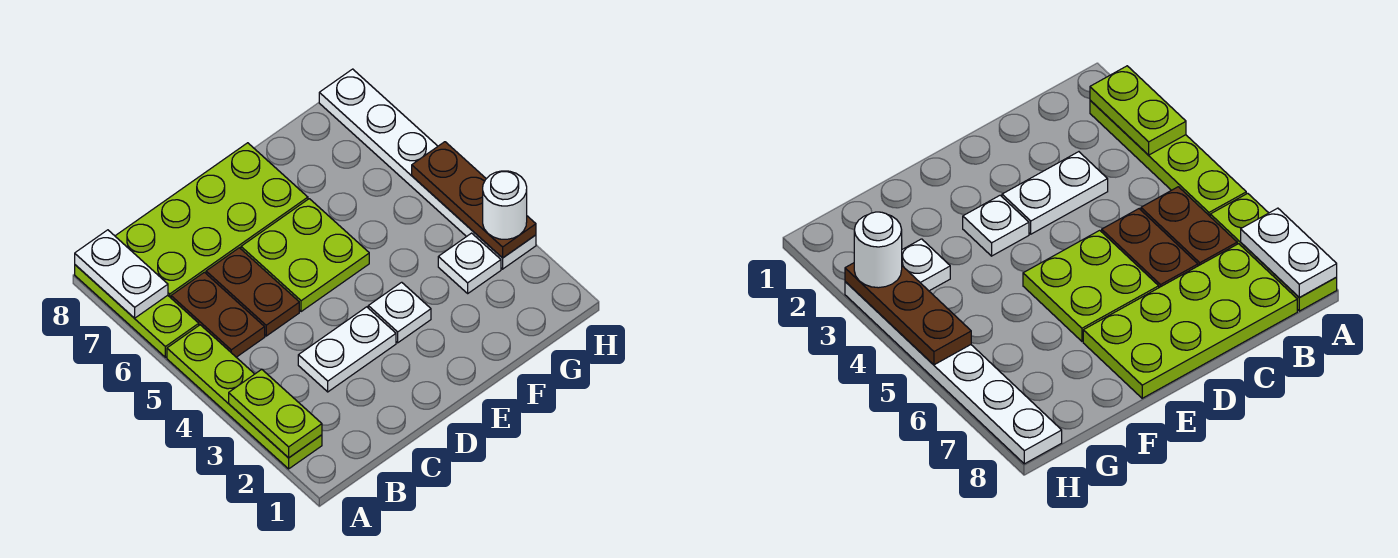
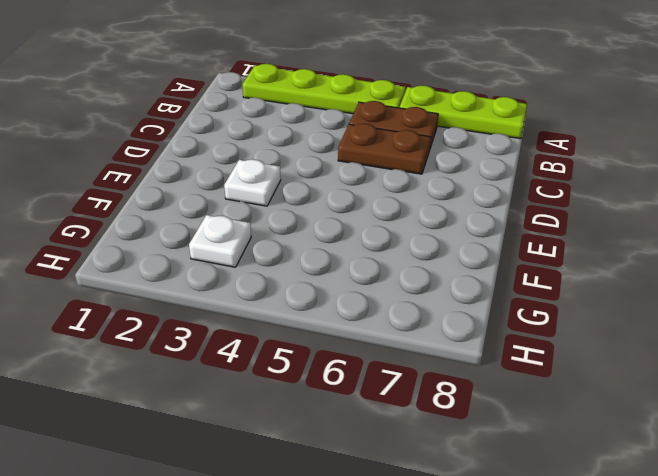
none -> lime 2x4 plate [115,143,308,298]
none -> white 1x2 plate [298,307,396,392]
none -> lime 2x2 plate [241,199,369,312]

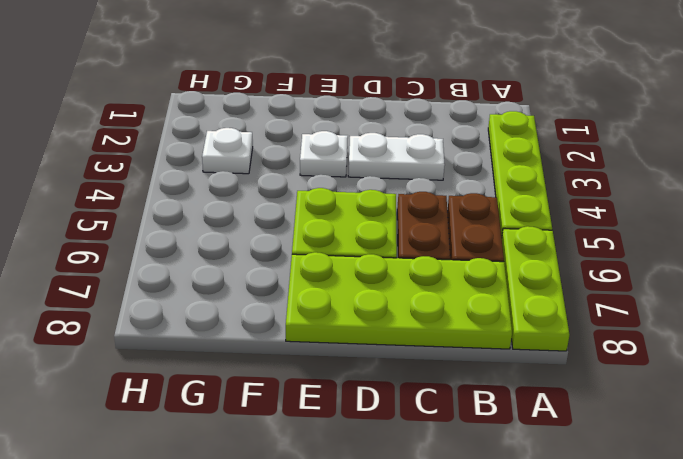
none -> white 1x6 plate [319,69,536,269]
none -> lime 1x2 plate [229,369,322,458]
none -> white 1x2 plate [75,230,168,318]

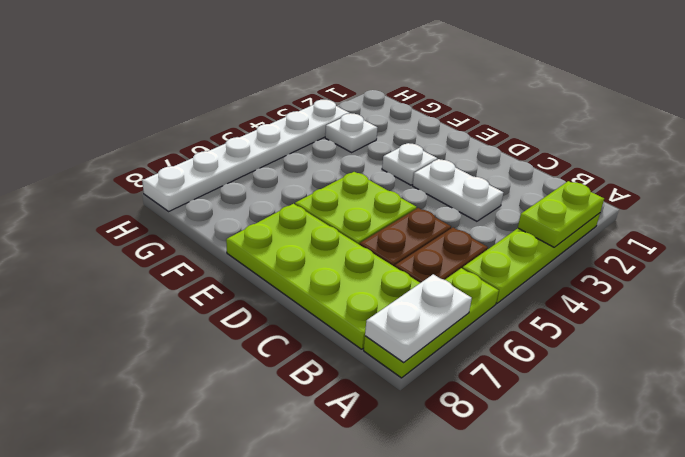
none -> brown 1x3 plate [412,142,536,258]
none -> white 1x1 round brick [483,171,527,239]

